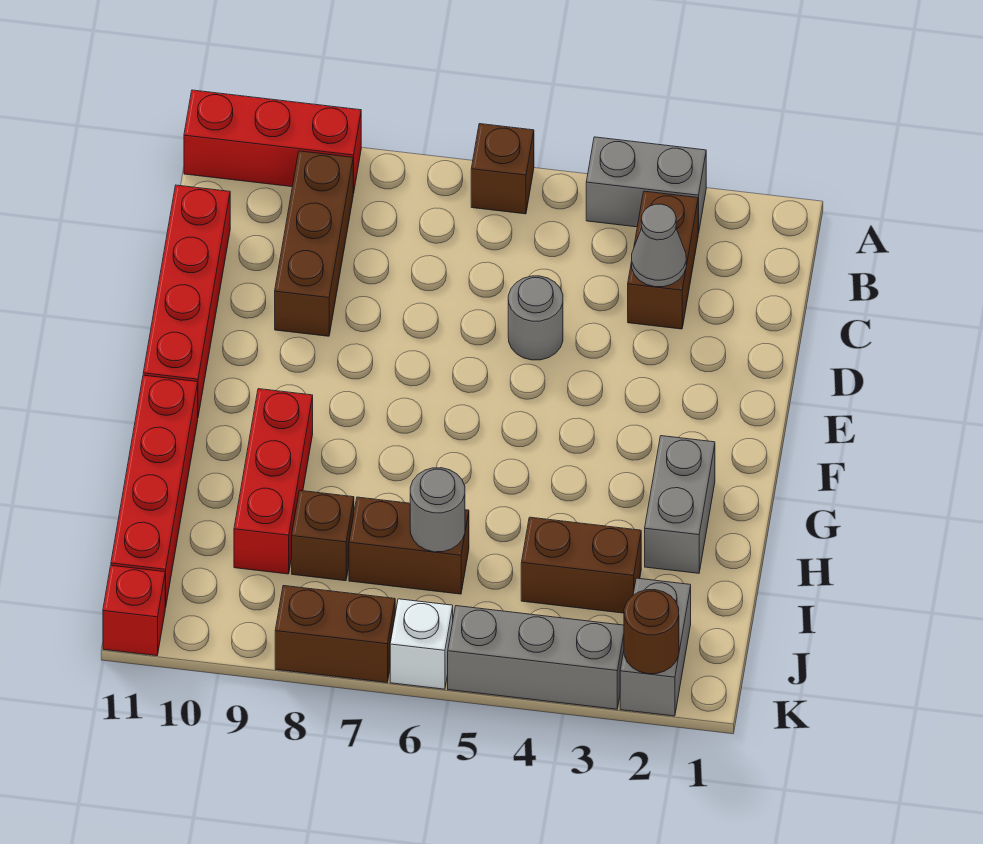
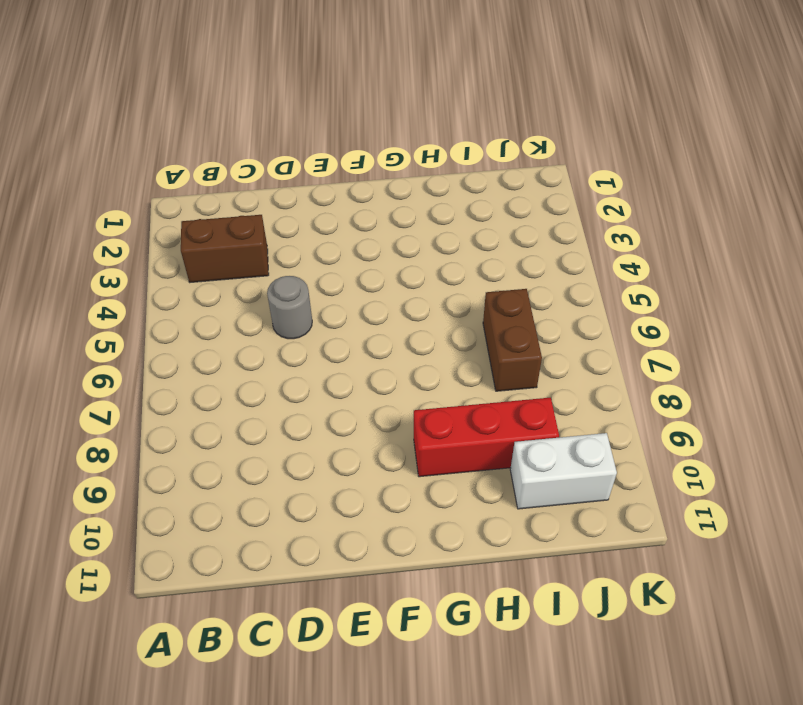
white 1x2 brick [510,433,617,509] -> none
none -> grey 1x2 brick [586,137,706,234]
none -> brown 1x1 brick [471,124,534,214]
none -> red 1x3 brick [184,90,361,194]

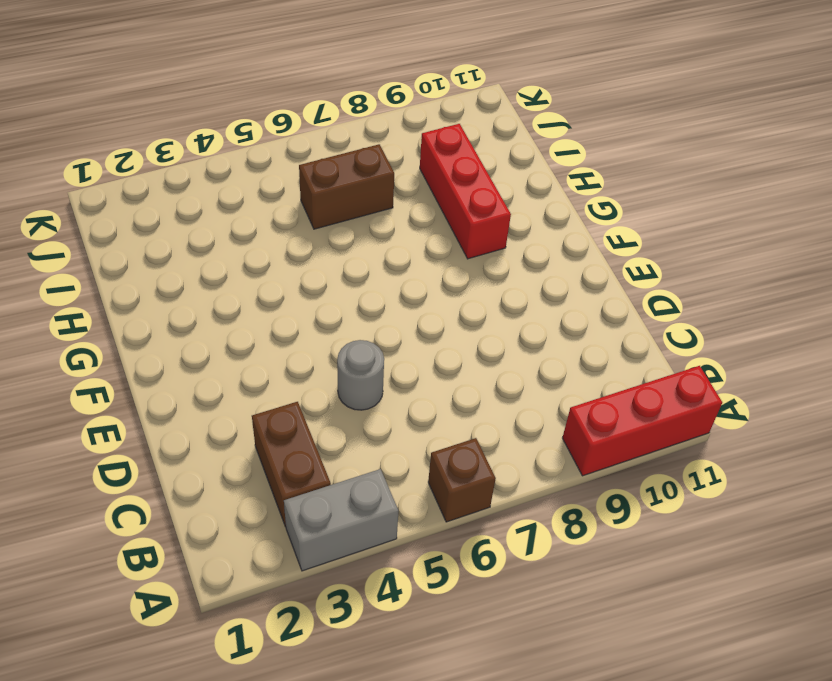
none -> brown 1x3 brick [275,151,353,336]
none -> red 1x4 brick [143,185,230,416]
none -> grey 1x2 brick [645,436,715,573]

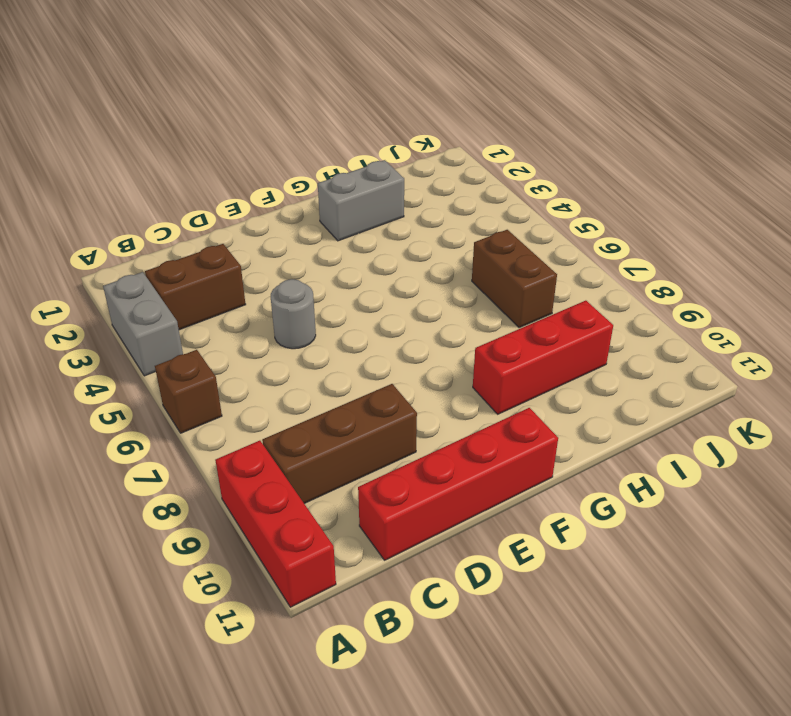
none -> red 1x4 brick [111,375,198,608]
none -> brown 1x2 brick [521,517,641,613]
none -> brown 1x1 brick [292,491,354,581]

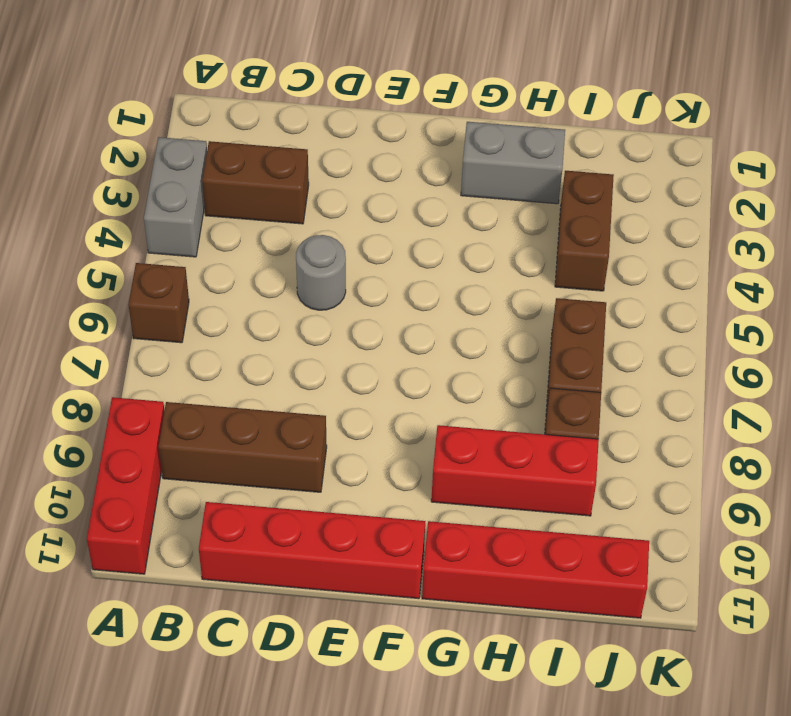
none -> grey 1x2 brick [620,578,691,716]
none -> grey 1x3 brick [448,606,624,709]
none -> white 1x1 brick [390,599,453,689]

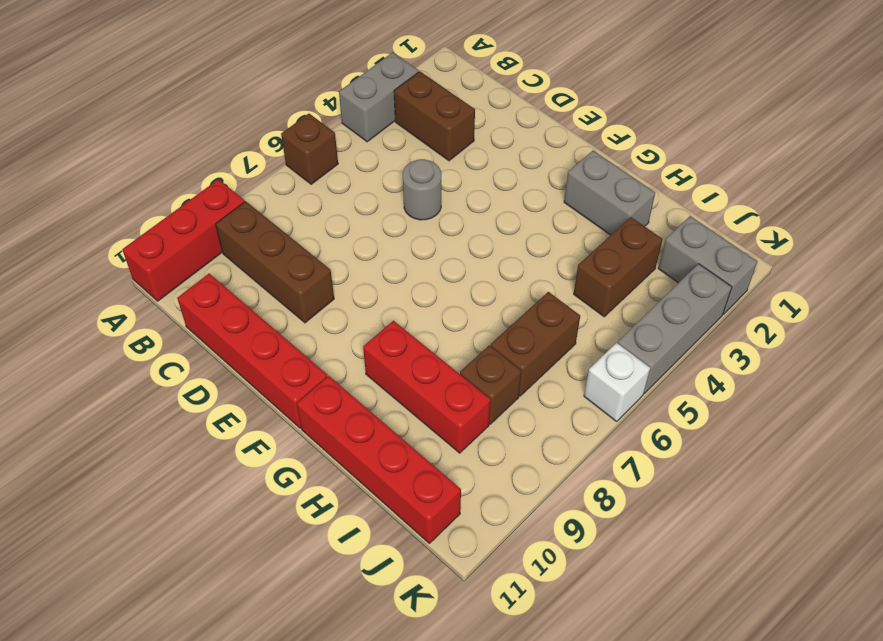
none -> brown 1x2 brick [275,586,395,682]
none -> red 1x1 brick [103,565,165,656]
none -> grey 1x1 cone [632,204,686,287]

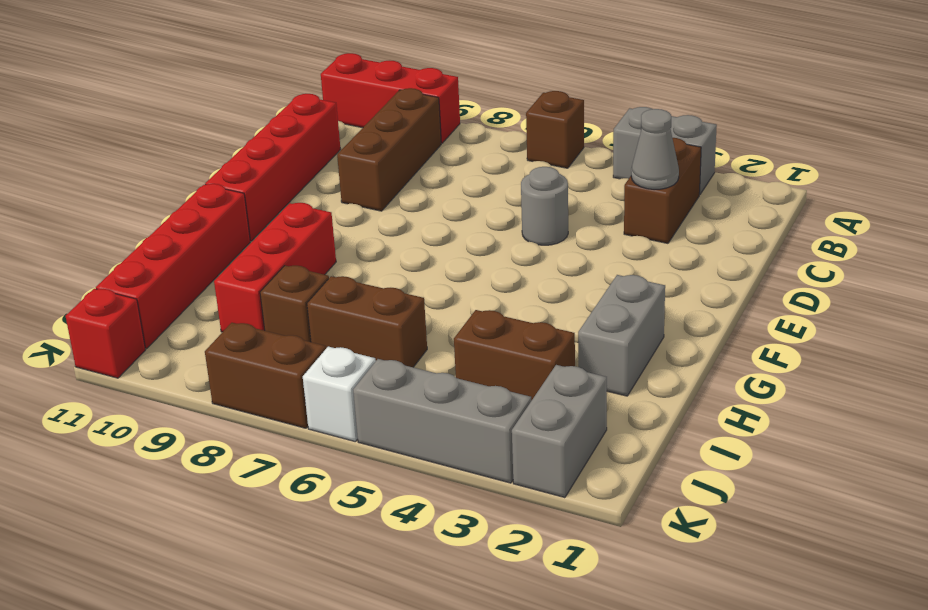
none -> grey 1x1 round brick [410,468,465,552]
none -> brown 1x1 round brick [624,590,679,674]

